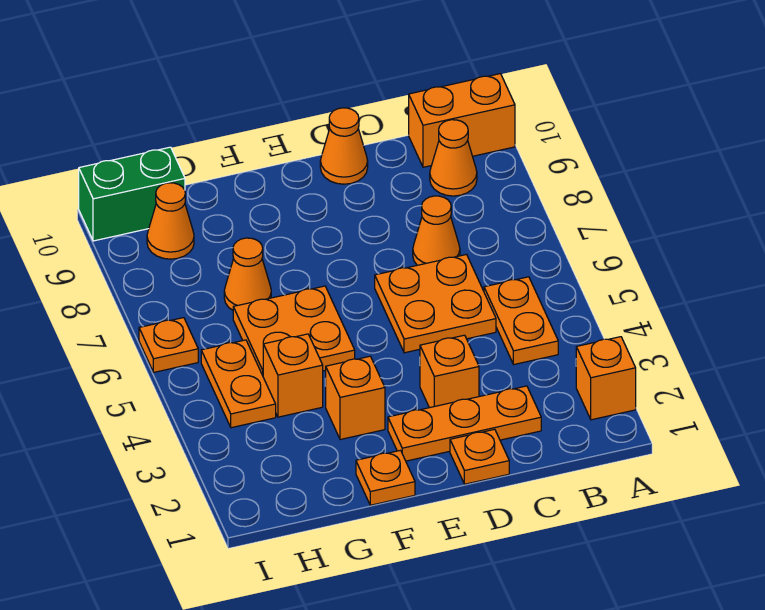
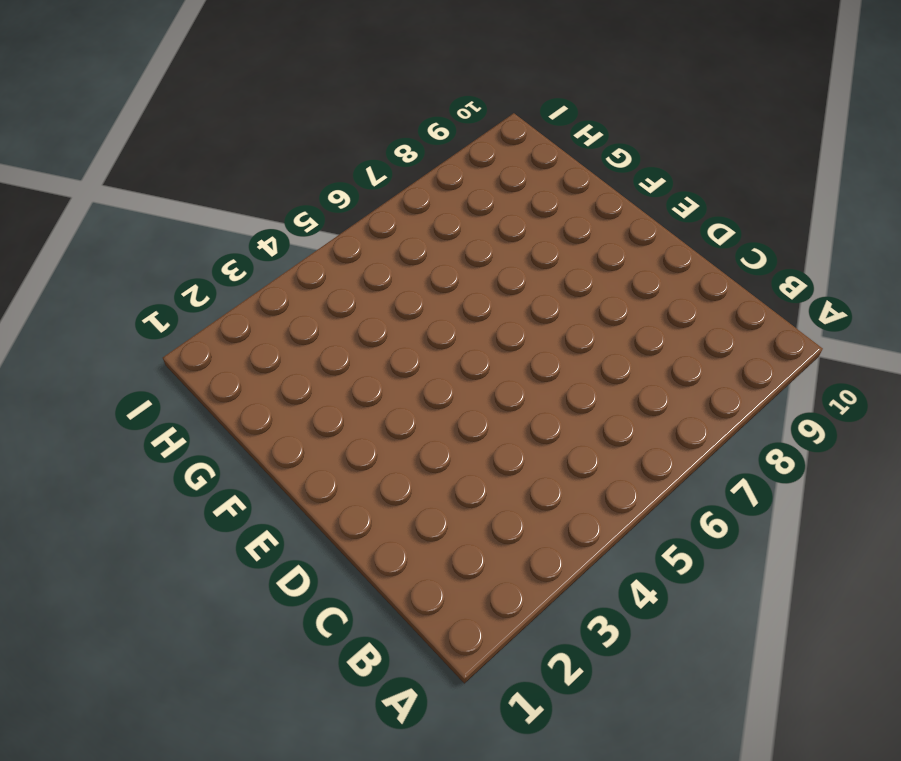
none -> orange 1x1 brick [576,337,636,420]
none -> orange 1x2 brick [409,74,515,167]
none -> orange 1x2 plate [484,277,558,364]

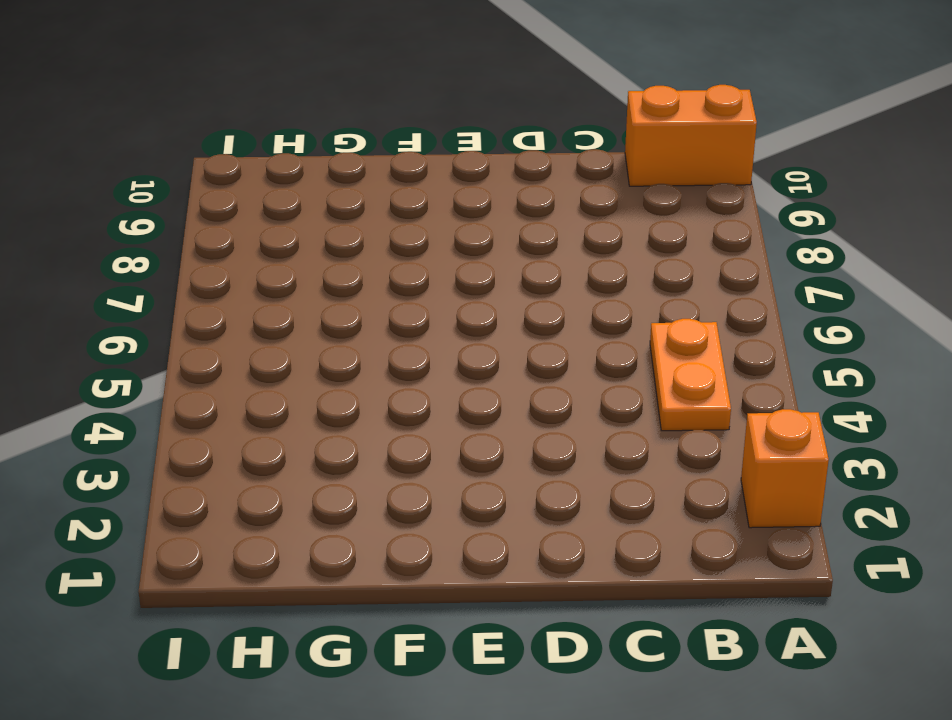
none -> orange 1x1 cone [430,120,477,196]
none -> orange 1x3 plate [388,386,541,461]
none -> orange 2x2 plate [375,255,496,353]

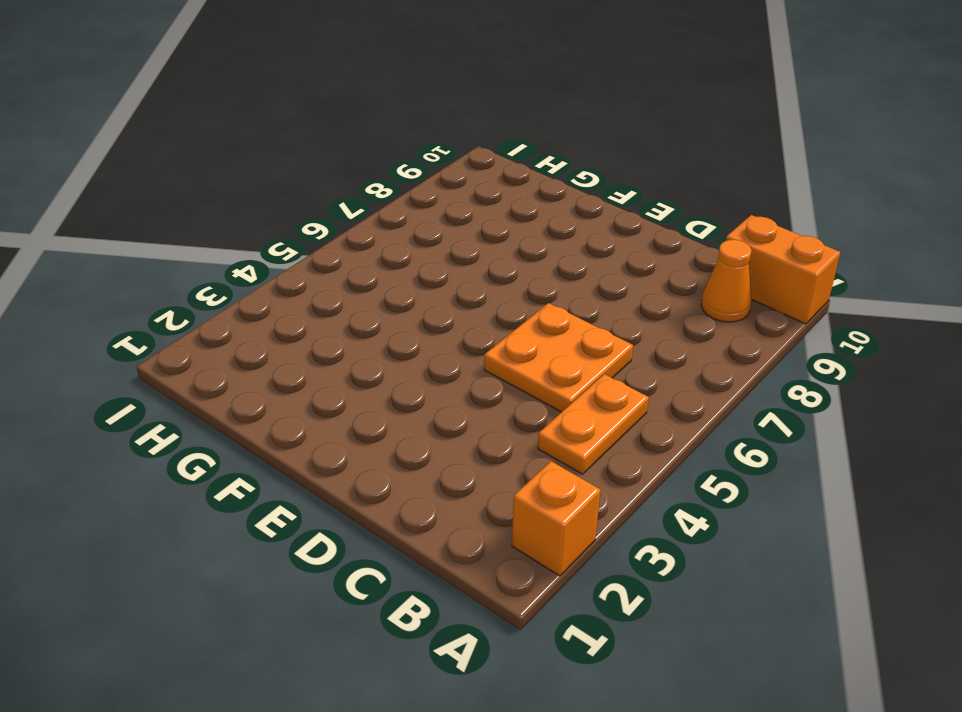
none -> orange 1x3 plate [388,386,541,461]
none -> orange 1x1 cone [413,196,460,265]
none -> orange 1x1 plate [450,429,509,484]

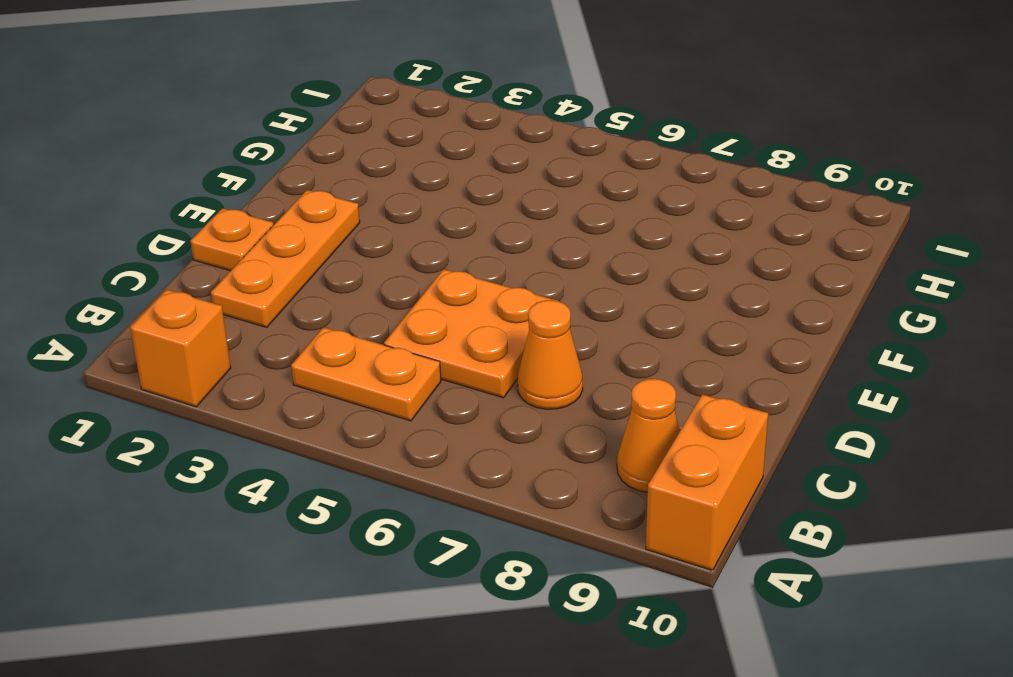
none -> orange 1x1 brick [420,335,479,408]
none -> orange 1x1 cone [320,108,368,184]
none -> orange 1x1 plate [356,450,415,505]

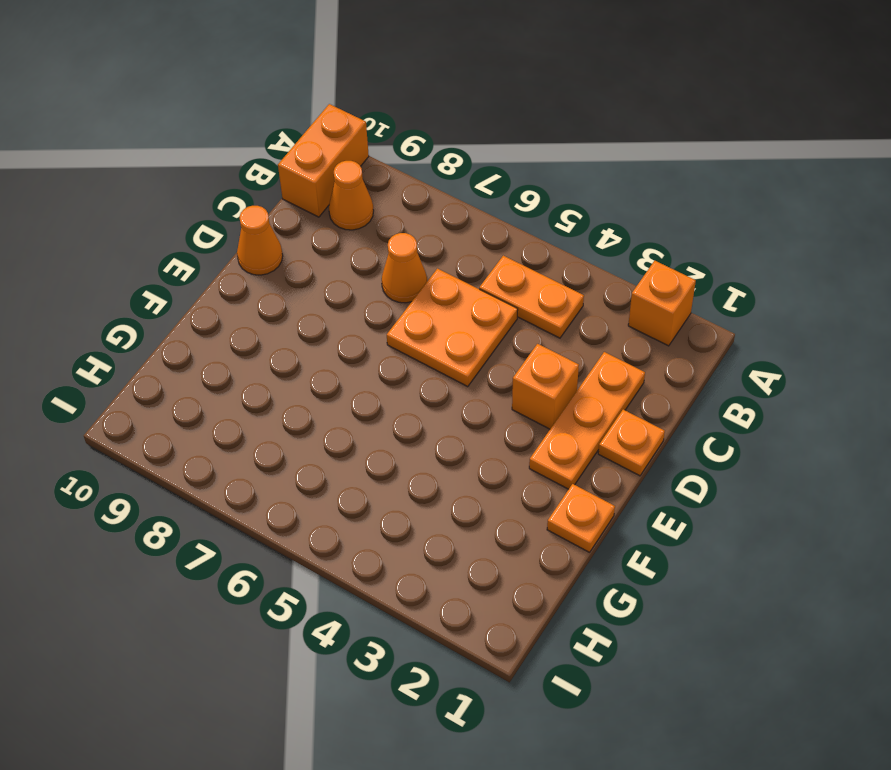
none -> orange 1x1 brick [326,356,385,440]
none -> orange 2x2 plate [233,286,355,375]
none -> orange 1x1 brick [263,334,323,417]

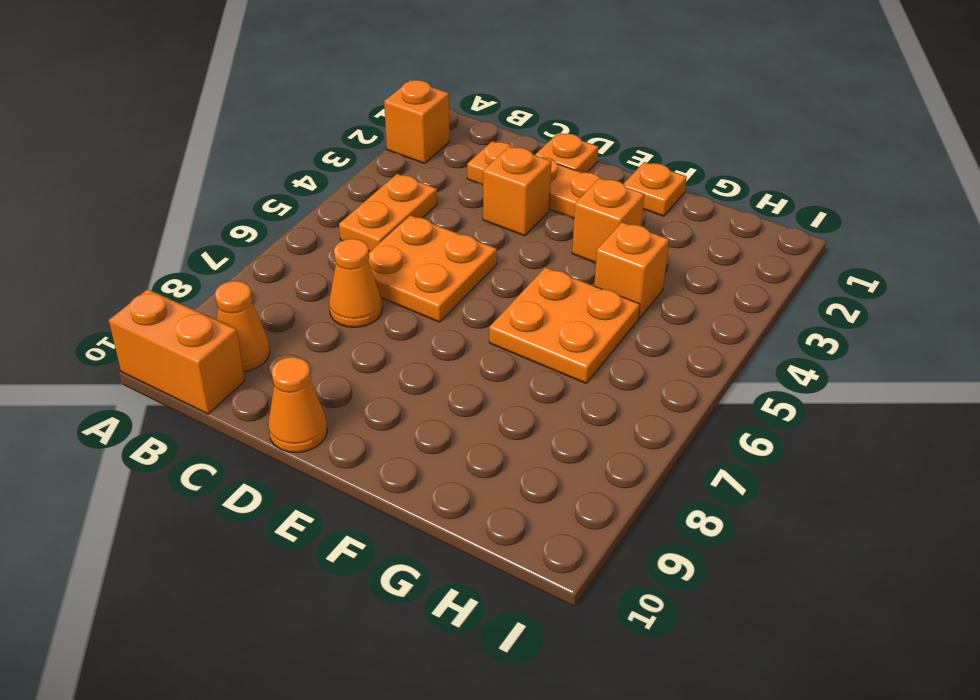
none -> orange 1x1 cone [224,238,271,310]
none -> orange 1x2 plate [201,340,276,428]
none -> orange 1x1 cone [147,183,194,259]

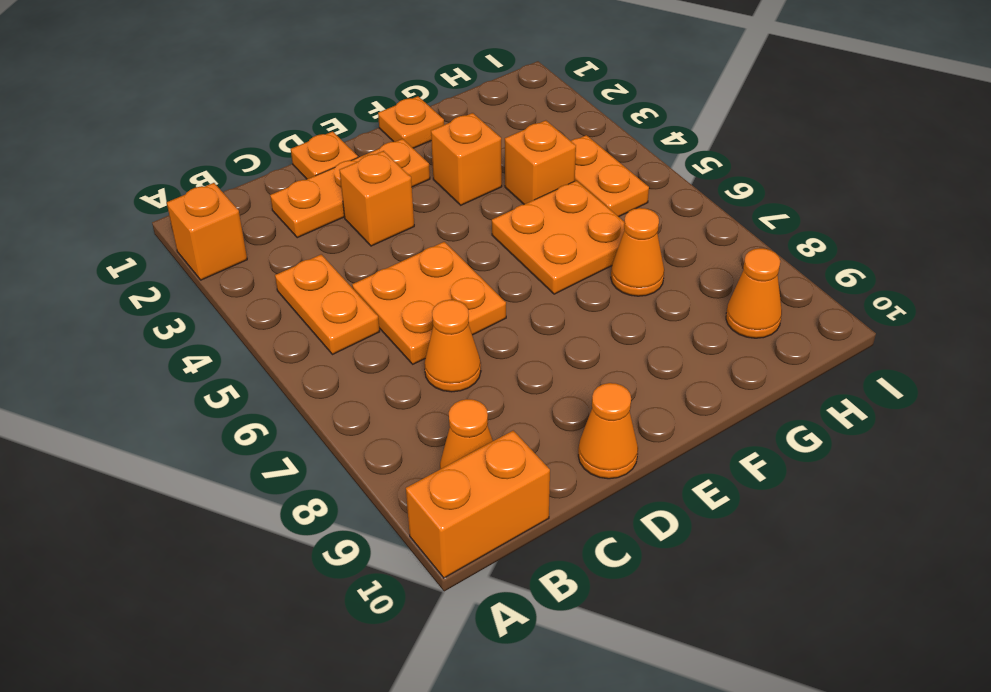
none -> green 1x2 brick [79,147,185,241]
none -> orange 1x1 plate [139,318,198,372]

